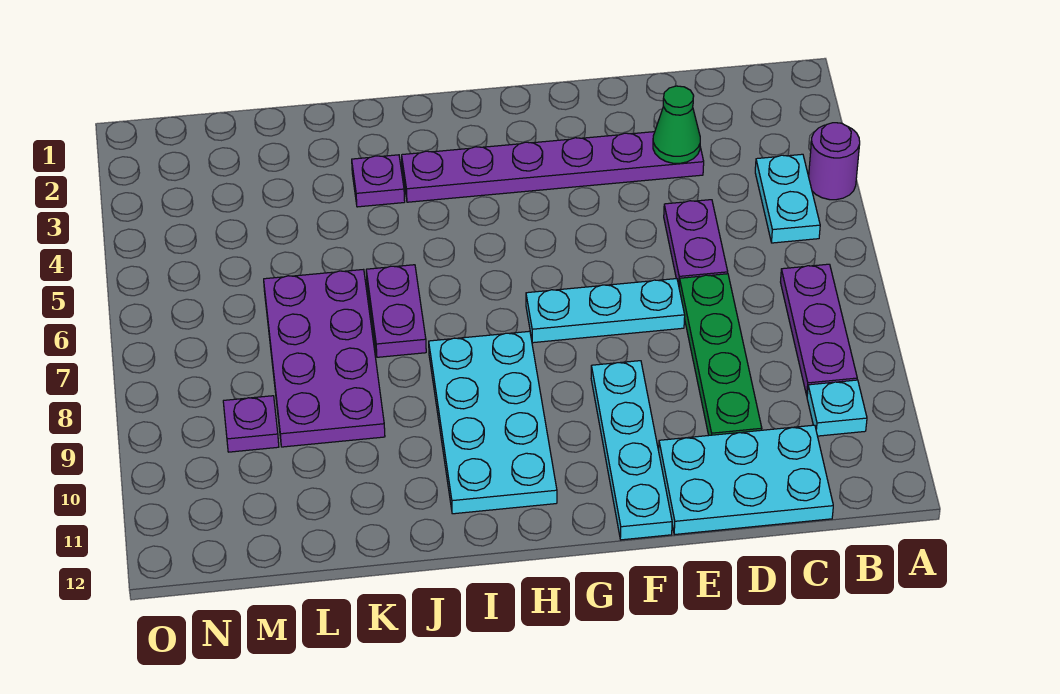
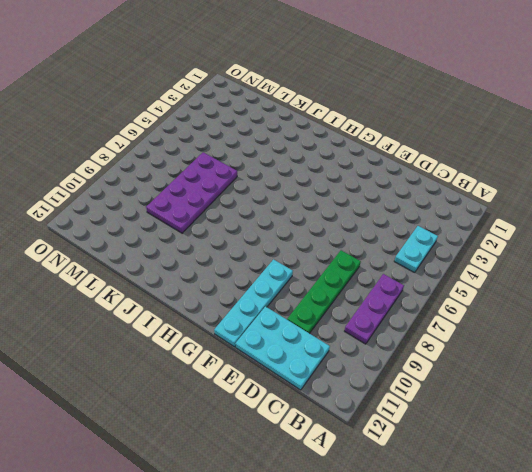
none -> purple 1x1 round brick [809,123,860,200]
none -> cyan 1x1 plate [807,380,867,436]
none -> purple 1x6 plate [402,132,704,202]

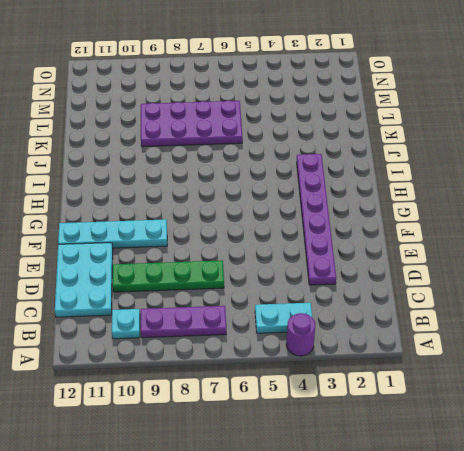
none -> purple 1x2 plate [664,200,728,285]
none -> cyan 1x3 plate [526,279,685,343]
none -> cyan 2x4 plate [429,331,557,514]

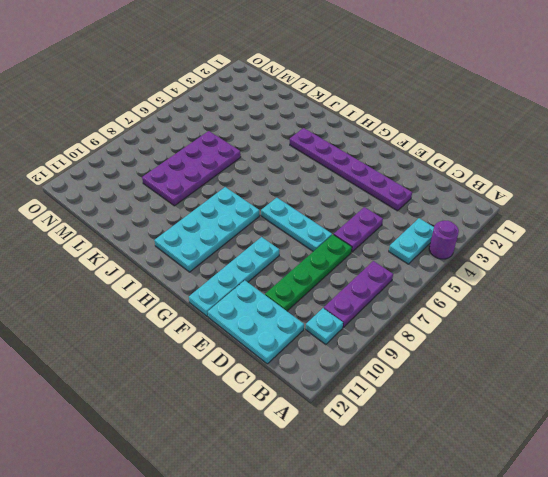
none -> purple 1x1 plate [352,155,405,207]
none -> purple 1x2 plate [366,265,426,357]
none -> purple 1x1 plate [223,396,279,452]

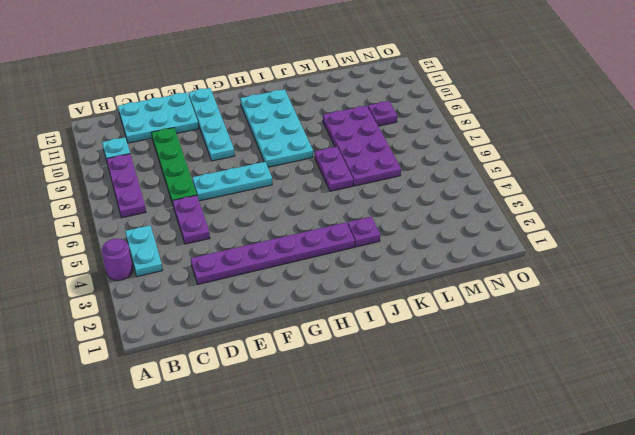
none -> green 1x1 cone [653,86,700,163]

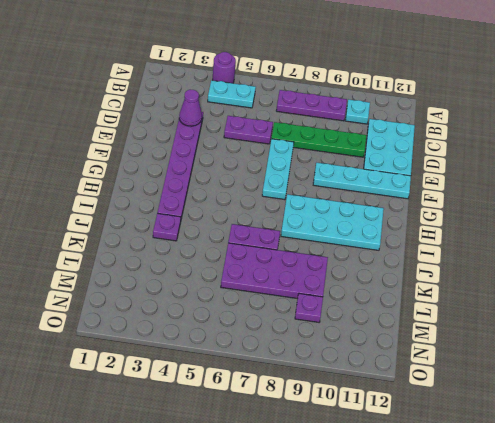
purple 1x1 cone [179,90,202,126] -> green 1x1 cone [653,86,700,163]

